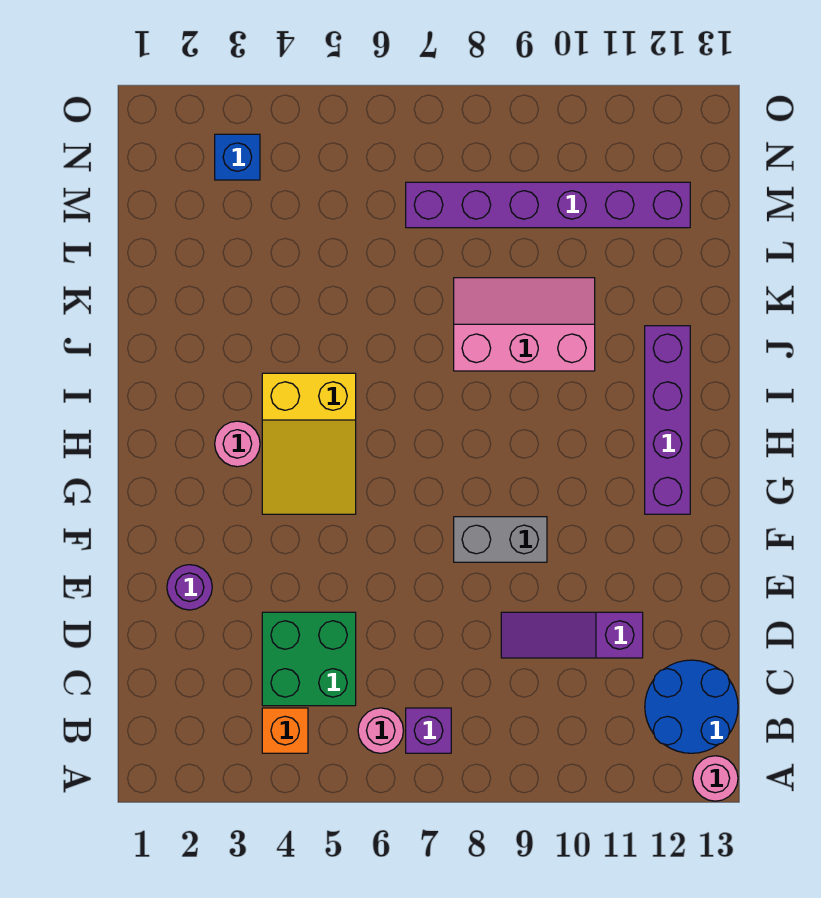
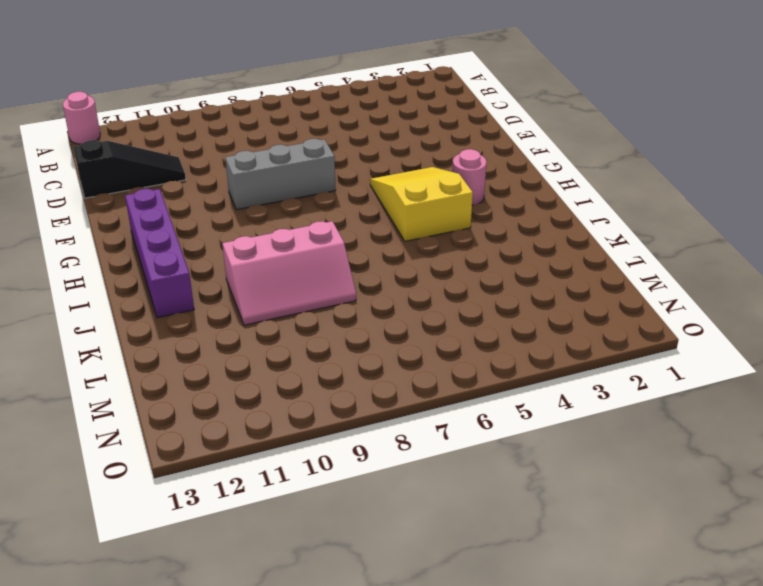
black 1x3 slope [74,140,186,198] -> purple 1x3 slope [501,612,643,658]
grey 1x3 brick [225,139,336,210] -> grey 1x2 brick [454,517,547,562]
none -> orange 1x1 brick [262,708,308,753]
none -> pink 1x1 round brick [358,708,404,753]
none -> purple 1x1 brick [406,708,451,753]

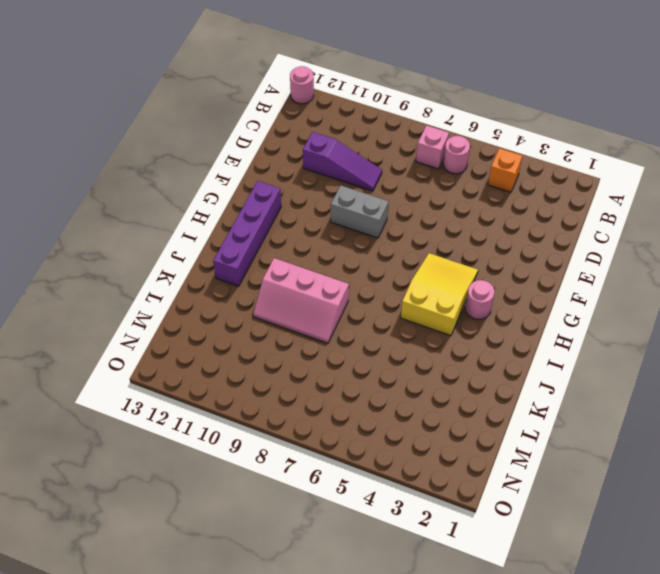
pink 1x1 brick [416,125,449,169] -> purple 1x1 brick [406,708,451,753]
none -> blue 2x2 round brick [645,660,738,753]
none -> green 2x2 brick [262,612,356,706]
none -> purple 1x1 round brick [167,565,212,610]

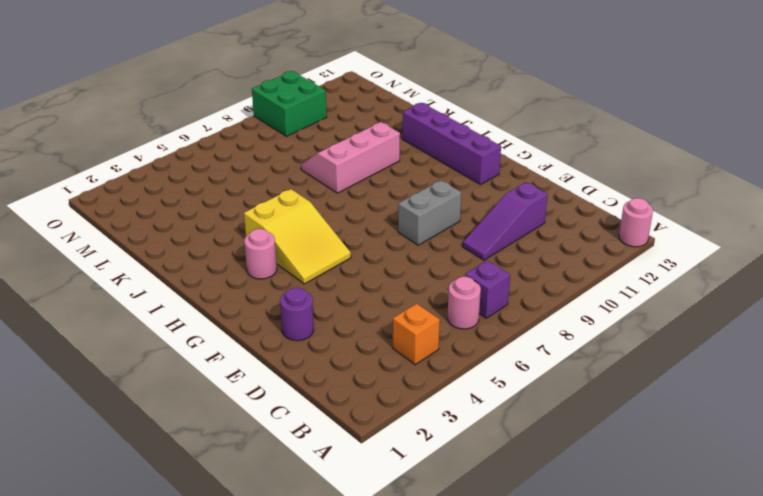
green 2x2 brick [252,71,327,136] -> green 2x2 brick moved to [262,612,356,706]
none -> blue 2x2 round brick [645,660,738,753]
none -> purple 1x6 brick [406,182,690,228]
none -> blue 1x1 brick [215,134,260,180]

